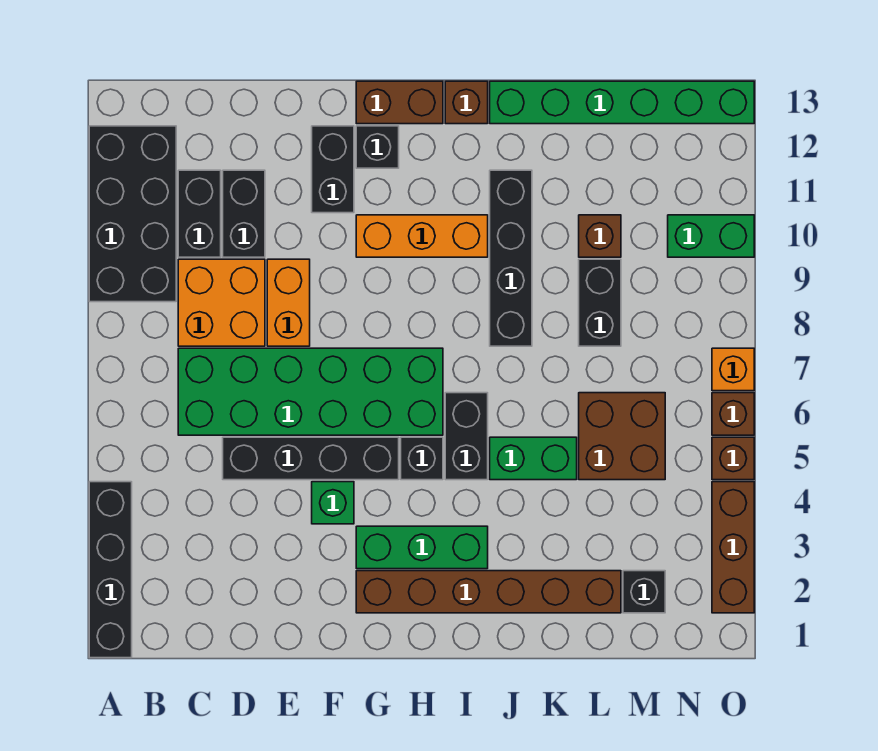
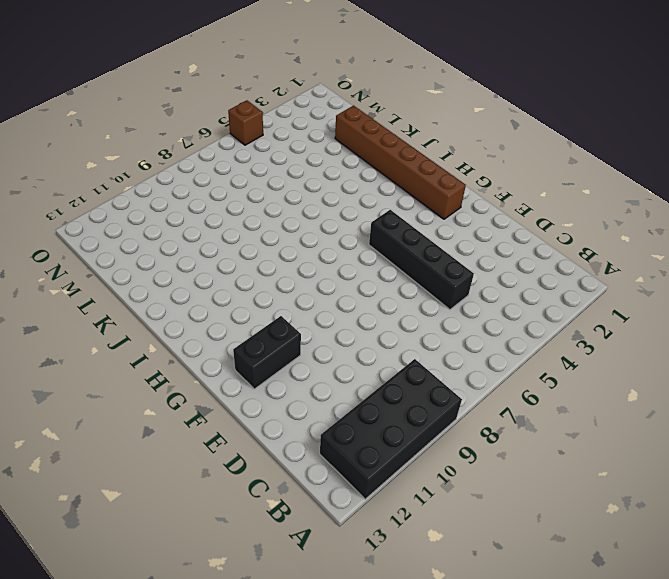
none -> black 1x4 brick [89,482,132,658]
none -> green 2x6 brick [178,348,443,435]
none -> orange 2x2 brick [178,259,265,346]
none -> black 1x2 brick [178,170,221,257]

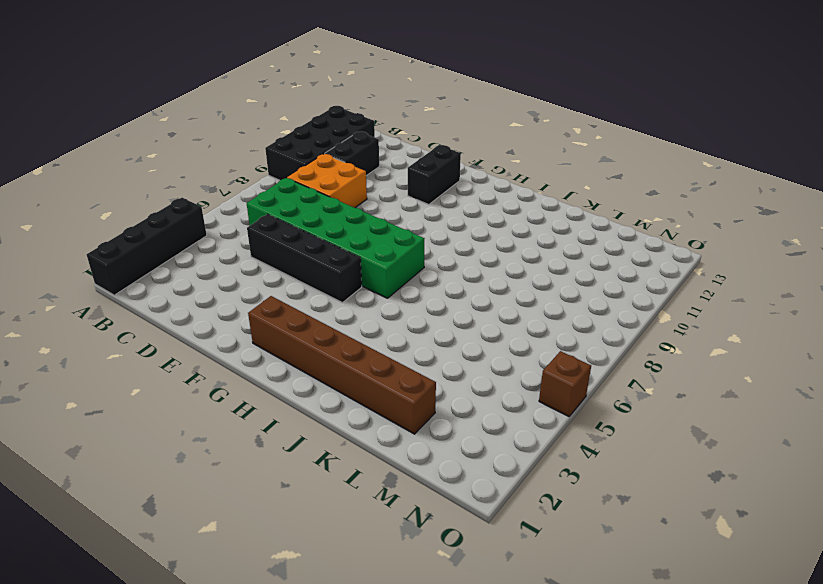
none -> black 1x2 brick [223,170,265,257]
none -> orange 1x2 brick [267,259,310,346]
none -> green 1x1 brick [312,482,354,524]
none -> green 1x3 brick [356,526,488,569]

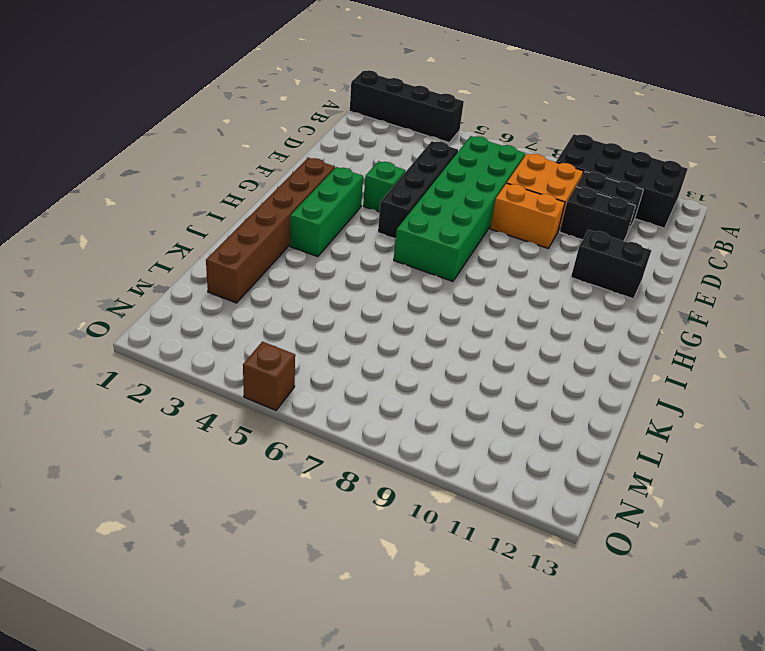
none -> orange 1x3 brick [356,215,488,257]
none -> black 1x1 brick [356,126,399,168]
none -> brown 1x2 brick [356,81,443,124]
none -> black 1x1 brick [401,437,443,480]

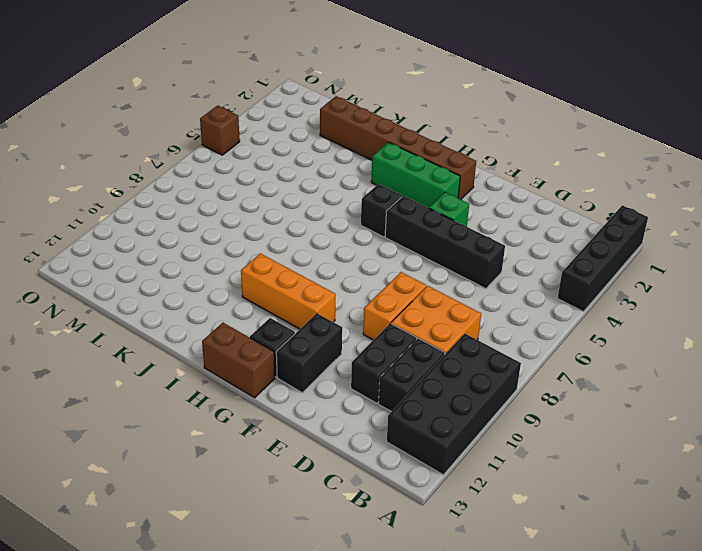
none -> green 2x6 brick [178,348,443,435]
none -> black 1x2 brick [445,393,488,480]
none -> brown 1x1 brick [445,81,488,124]
none -> green 1x2 brick [490,437,577,480]

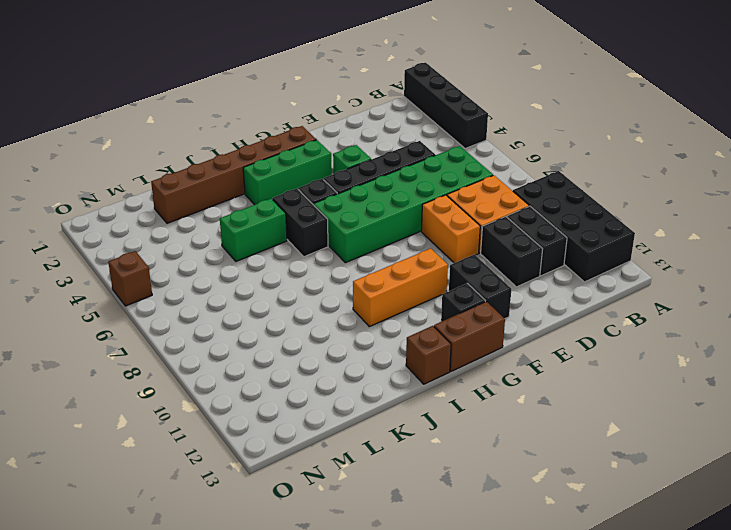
none -> black 1x4 brick [490,170,532,346]
none -> green 1x6 brick [490,81,754,124]
none -> brown 2x2 brick [579,393,665,480]
none -> black 1x2 brick [579,259,621,346]

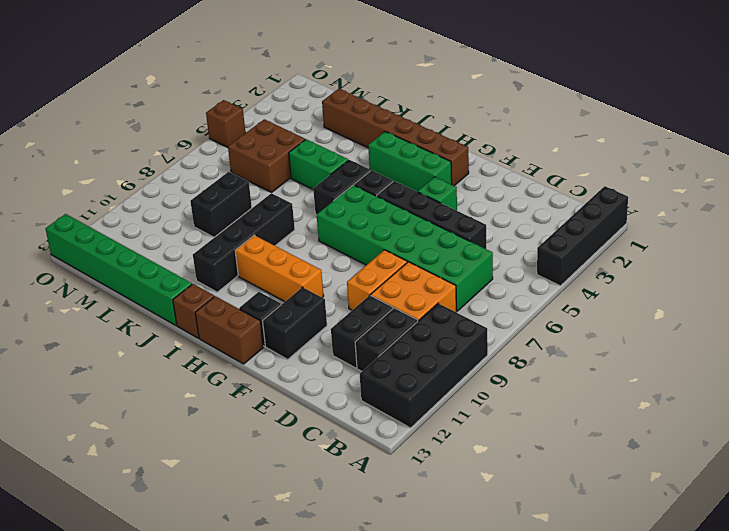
none -> brown 1x1 brick [579,215,621,257]
none -> black 1x1 brick [623,571,665,613]
none -> green 1x2 brick [668,215,754,257]
none -> brown 1x3 brick [712,482,754,613]

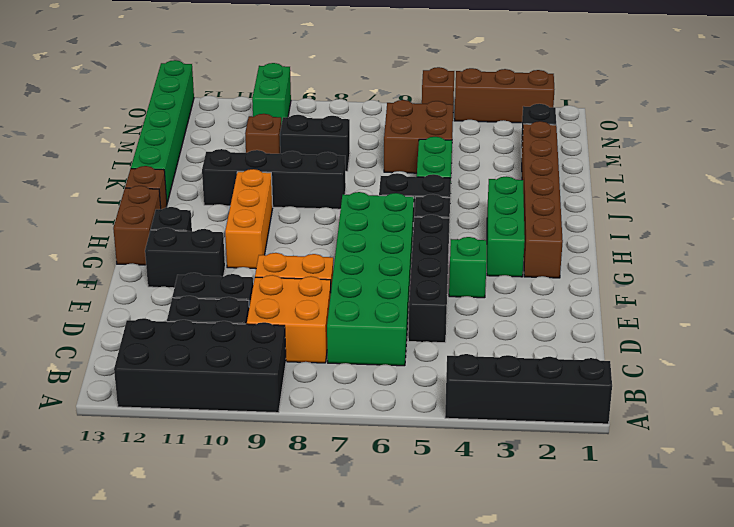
none -> brown 1x1 brick [712,393,754,435]
none -> orange 1x1 brick [712,348,754,391]

